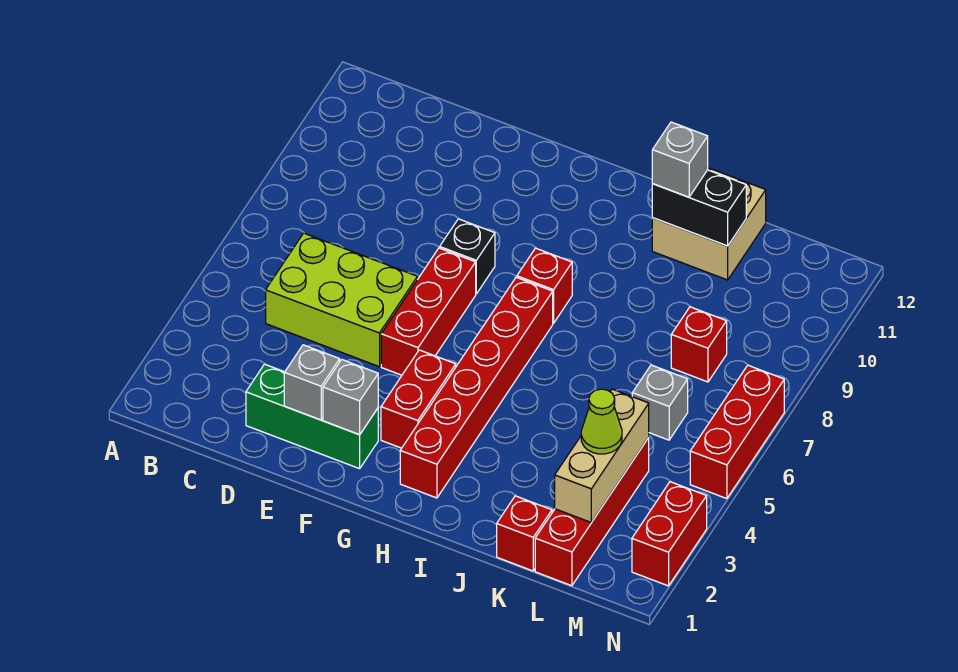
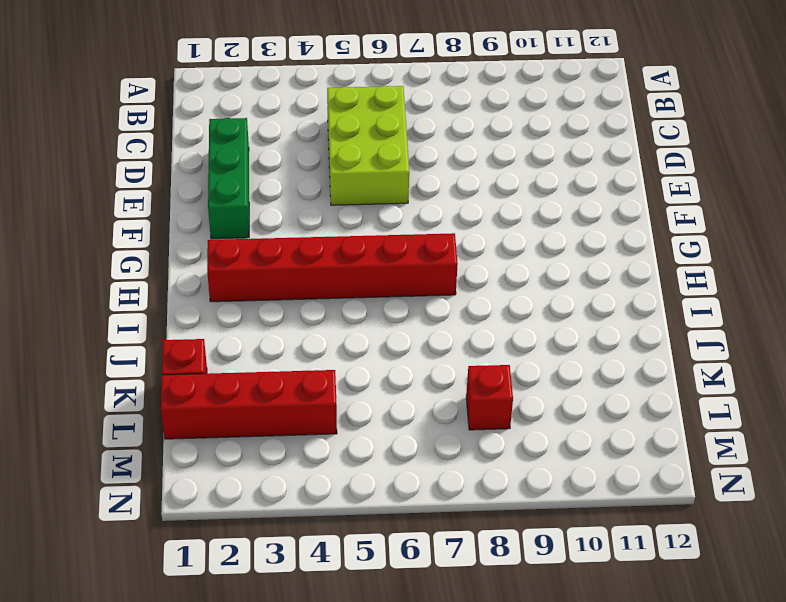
none -> red 1x3 brick [381,248,476,375]
none -> black 1x1 brick [440,219,495,294]
none -> red 1x2 brick [381,350,456,448]

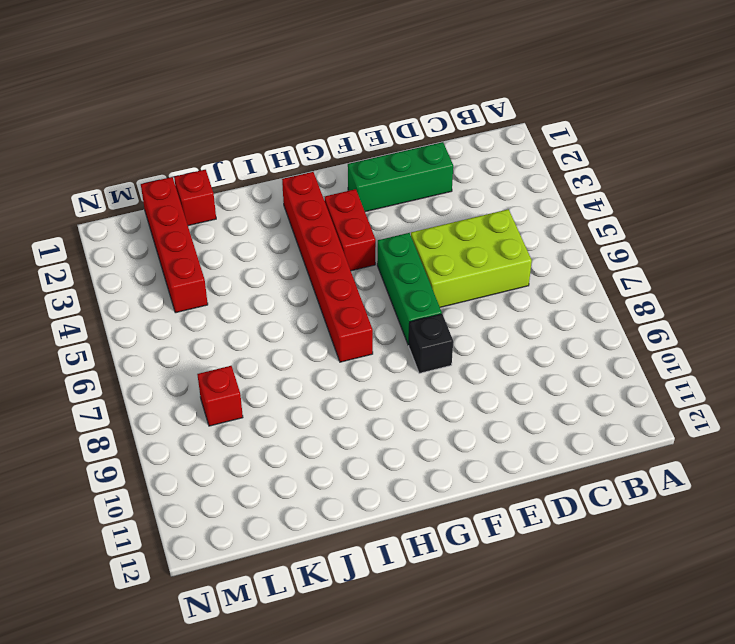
green 1x3 brick [377,233,442,345] -> red 1x3 brick [381,248,476,375]
none -> red 1x1 brick [517,248,572,323]
none -> tan 2x2 brick [652,168,766,280]
none -> grey 1x1 brick [632,365,688,440]

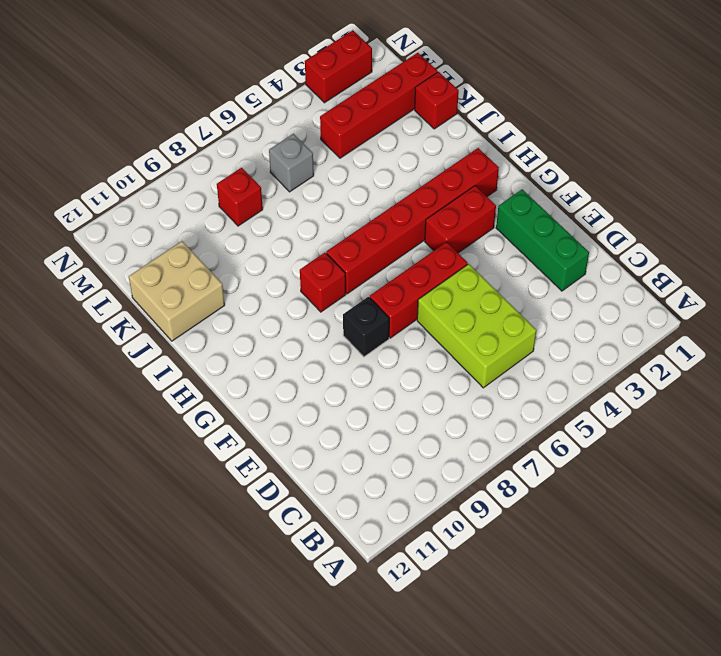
none -> red 1x3 brick [690,365,784,499]
none -> grey 1x1 brick [284,345,340,420]
none -> grey 1x1 brick [323,360,378,435]

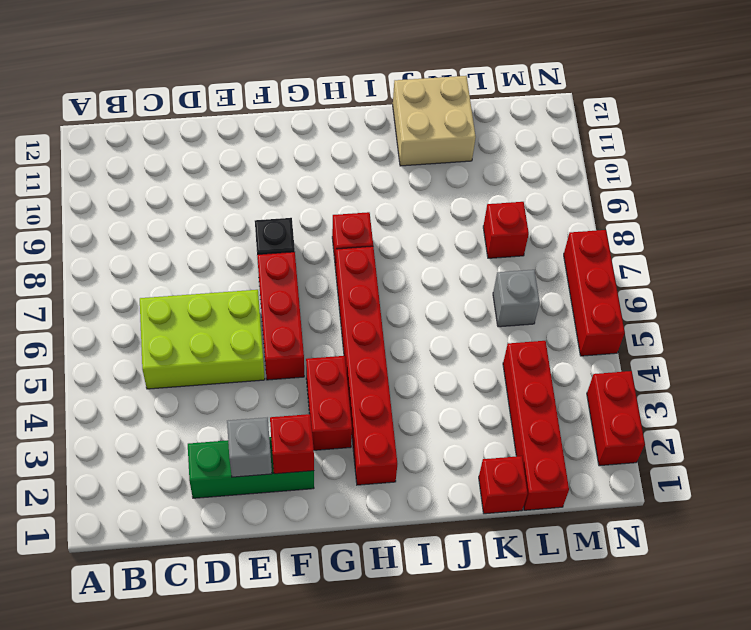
red 1x1 brick [270,414,314,474] -> grey 1x1 brick [323,360,378,435]
none -> black 1x2 brick [652,170,746,246]
none -> tan 1x3 brick [555,389,649,522]
none -> grey 1x1 brick [652,122,708,197]

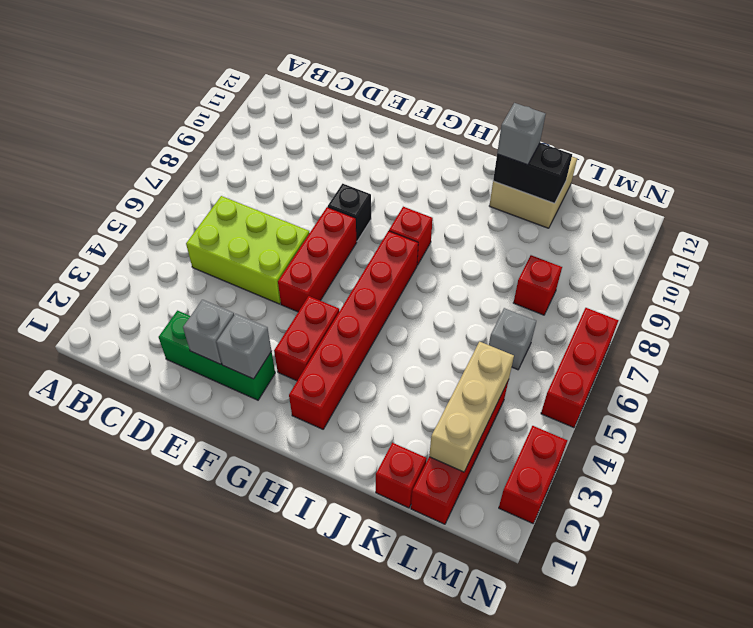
none -> lime 1x1 cone [581,389,622,454]

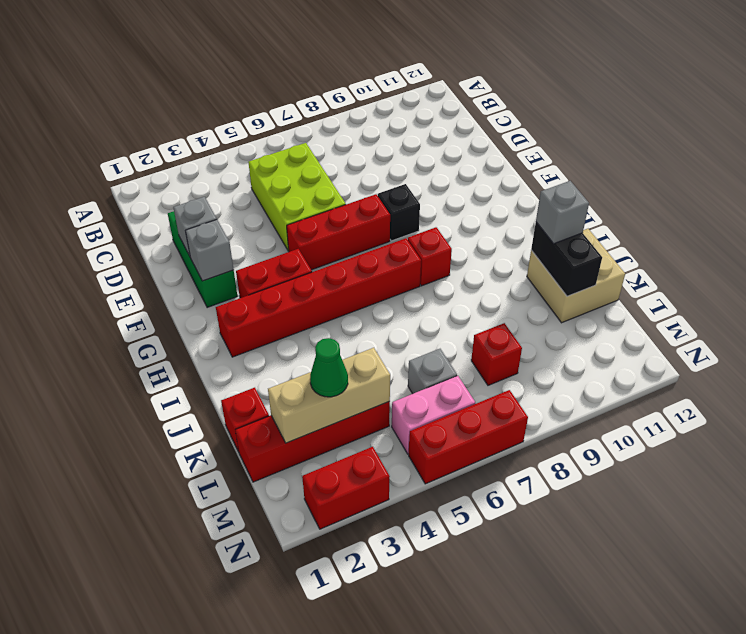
green 1x1 cone [310,338,348,397] -> lime 1x1 cone [581,389,622,454]
pink 1x2 brick [392,376,475,454] -> none

